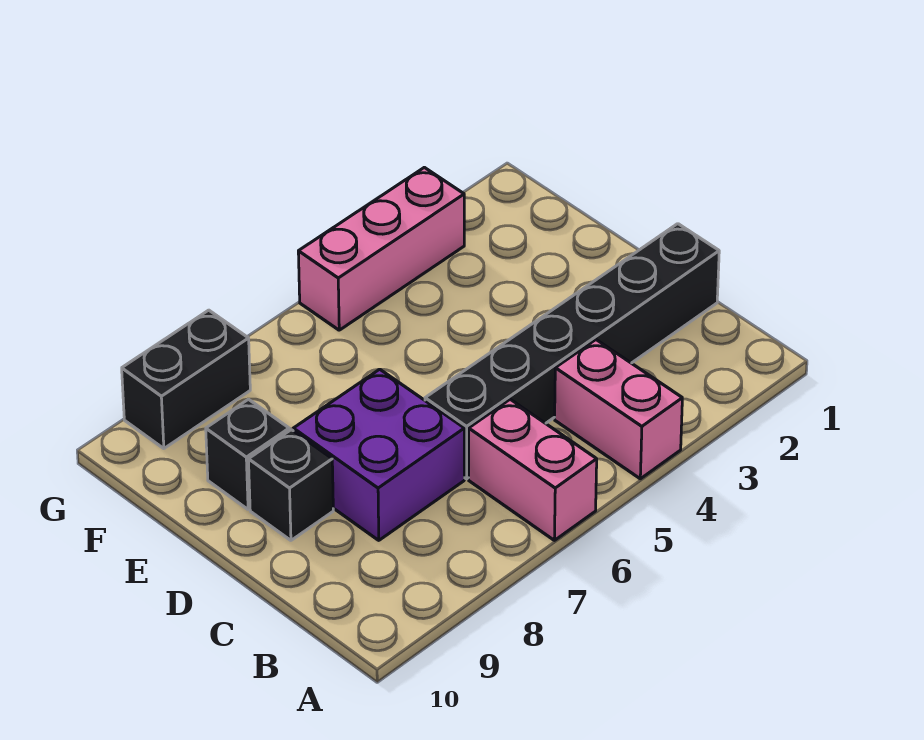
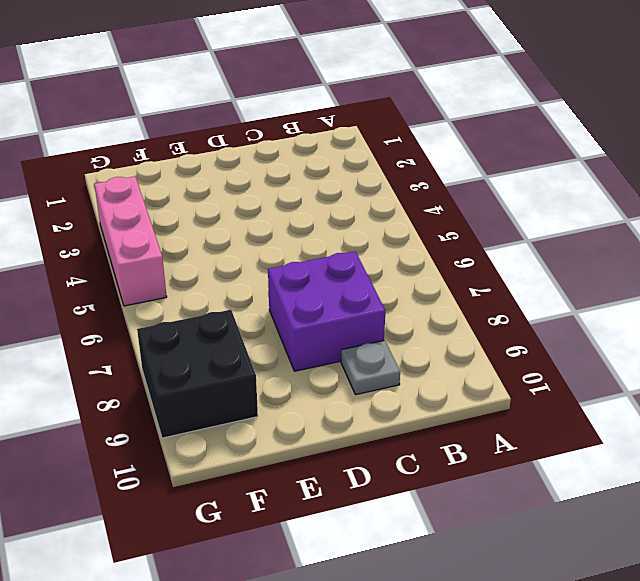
grey 1x1 plate [341,340,400,395] -> none
black 2x2 brick [137,310,258,438] -> black 1x2 brick [122,310,250,449]
none -> pink 1x2 brick [555,340,682,479]
none -> pink 1x2 brick [469,399,597,540]

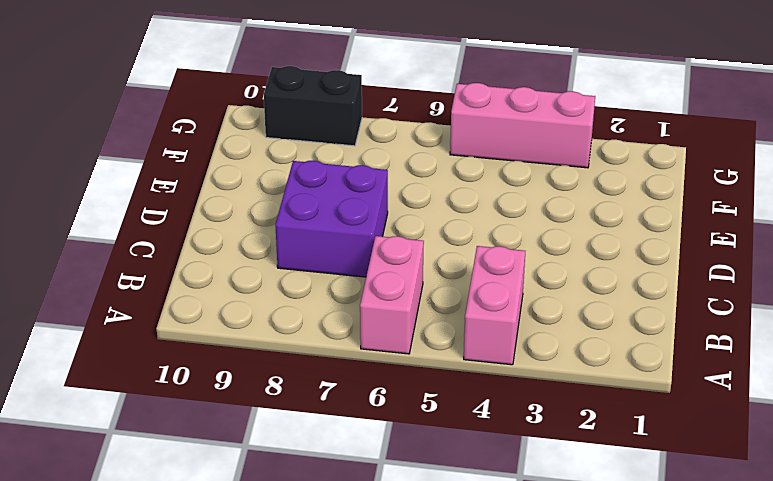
none -> black 1x6 brick [425,224,719,479]
none -> black 1x1 brick [248,430,333,540]

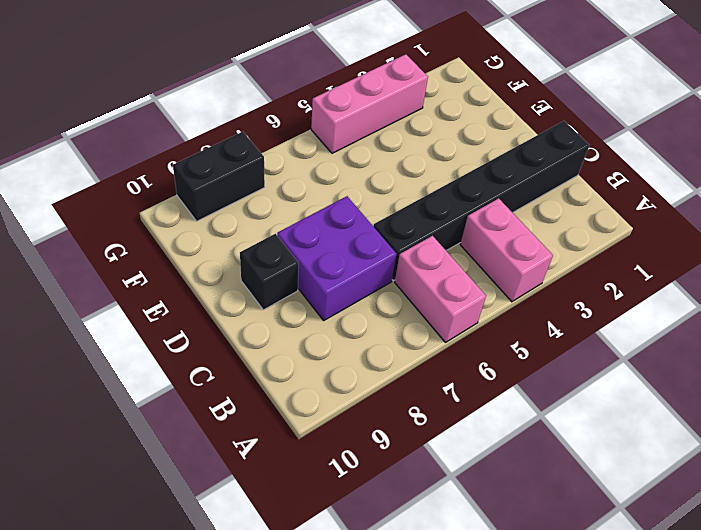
none -> black 1x1 brick [206,399,289,510]

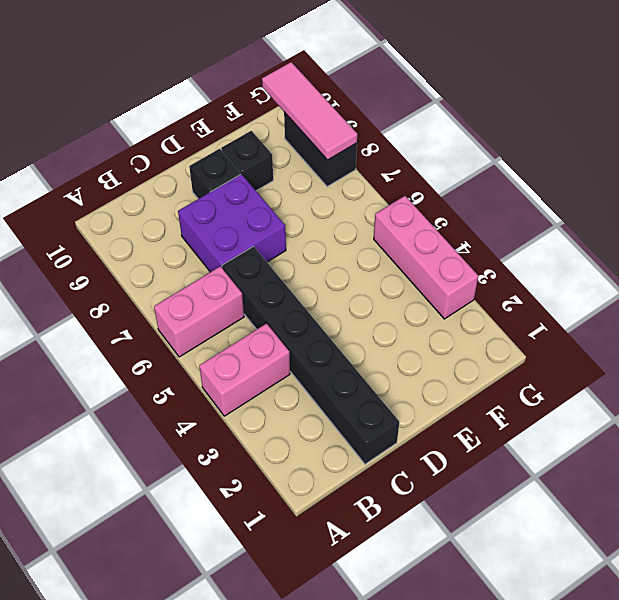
pink 1x3 tile [262,62,357,160] -> none

